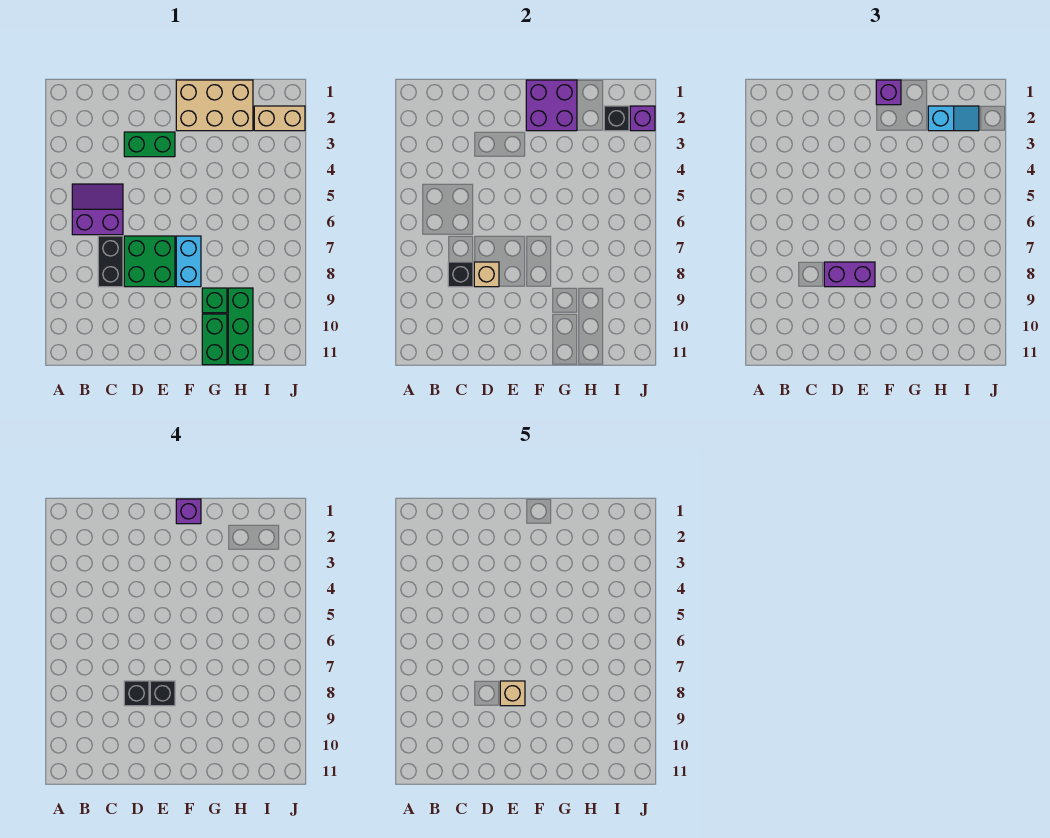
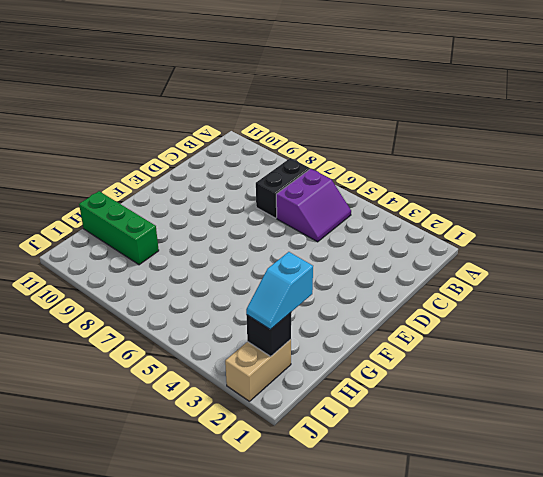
black 1x2 brick [256,158,310,218] -> black 1x2 brick turned to [98,236,123,287]
none -> green 1x2 brick [124,132,175,157]
none -> green 2x2 brick [124,236,175,287]
none -> tan 2x3 brick [176,80,253,131]

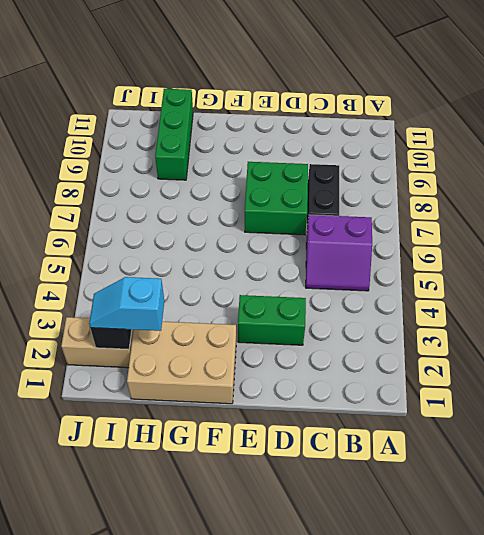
none -> cyan 1x2 brick [176,236,201,287]
none -> green 1x1 brick [202,288,227,313]
none -> green 1x2 brick [202,314,227,365]

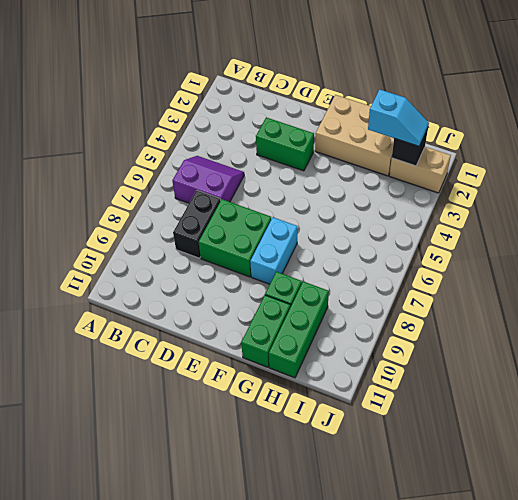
none -> black 1x1 brick [448,262,473,287]
none -> tan 1x1 brick [474,262,499,287]
none -> purple 2x2 brick [526,80,577,131]

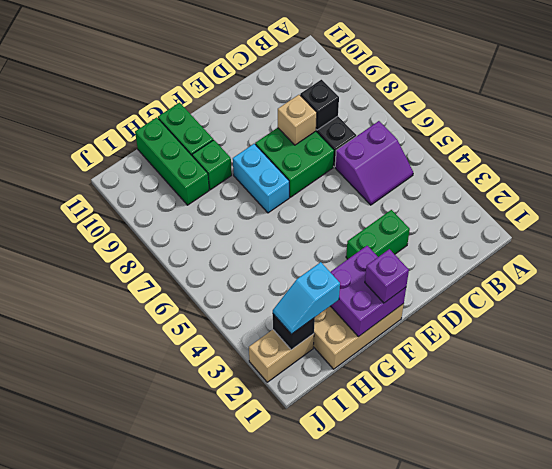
none -> purple 1x1 brick [630,106,655,131]
none -> purple 1x2 brick [824,262,875,287]
none -> black 1x1 brick [124,681,149,706]

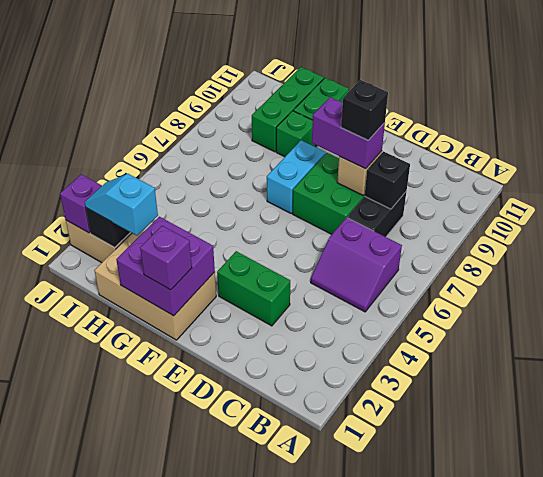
none -> black 1x1 brick [150,681,175,706]
none -> purple 1x1 brick [176,499,201,524]
none -> tan 1x1 brick [500,681,525,706]

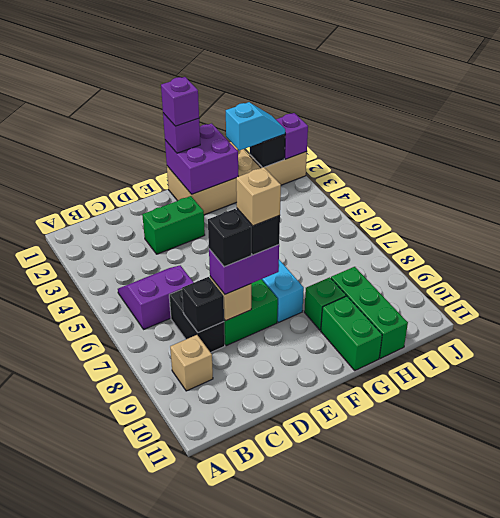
tan 1x1 brick [170,335,213,391] -> none

